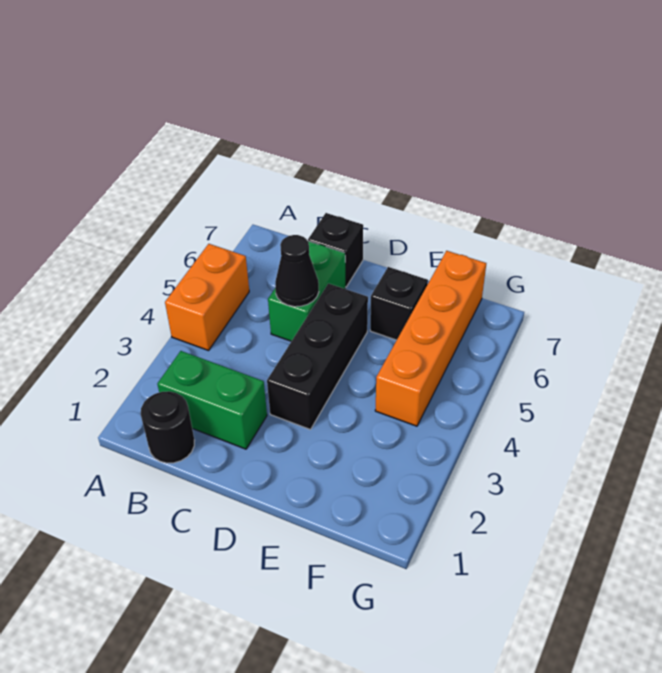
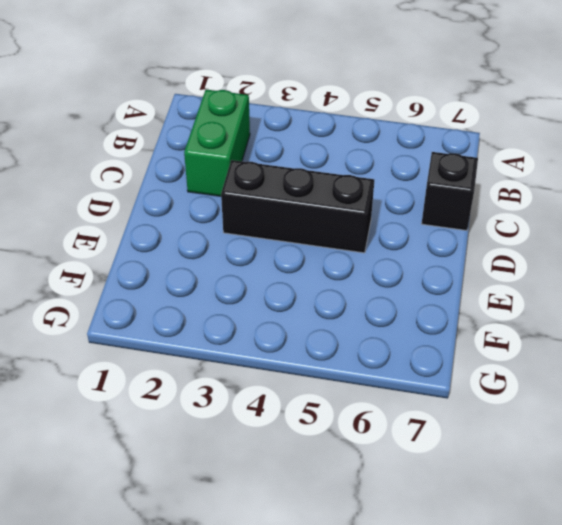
none -> orange 1x2 brick [165,244,249,351]
none -> black 1x1 round brick [141,391,194,463]

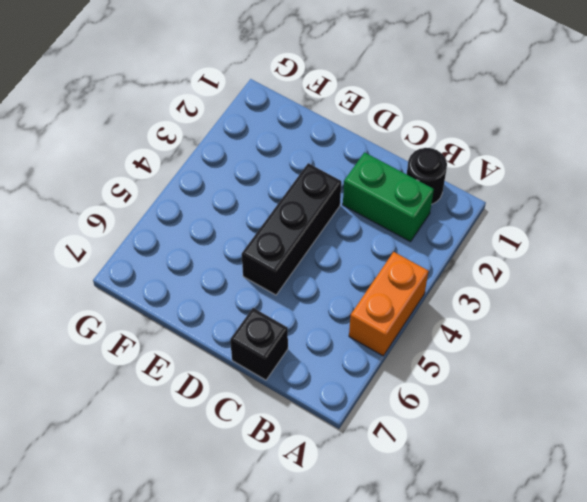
none -> green 1x2 brick [268,241,345,341]
none -> black 1x1 brick [370,267,428,340]

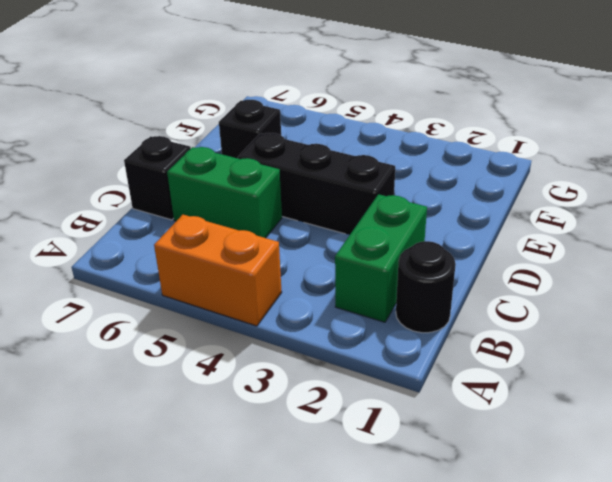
none -> orange 1x4 brick [375,251,486,426]
none -> black 1x1 cone [275,235,319,307]

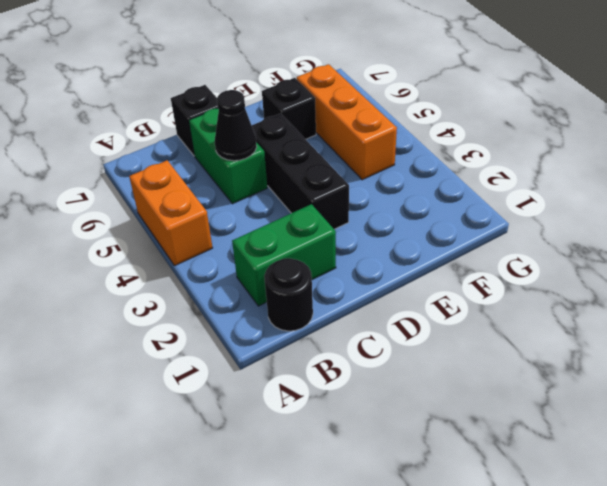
orange 1x3 brick [297,64,397,180] -> orange 1x4 brick [375,251,486,426]

